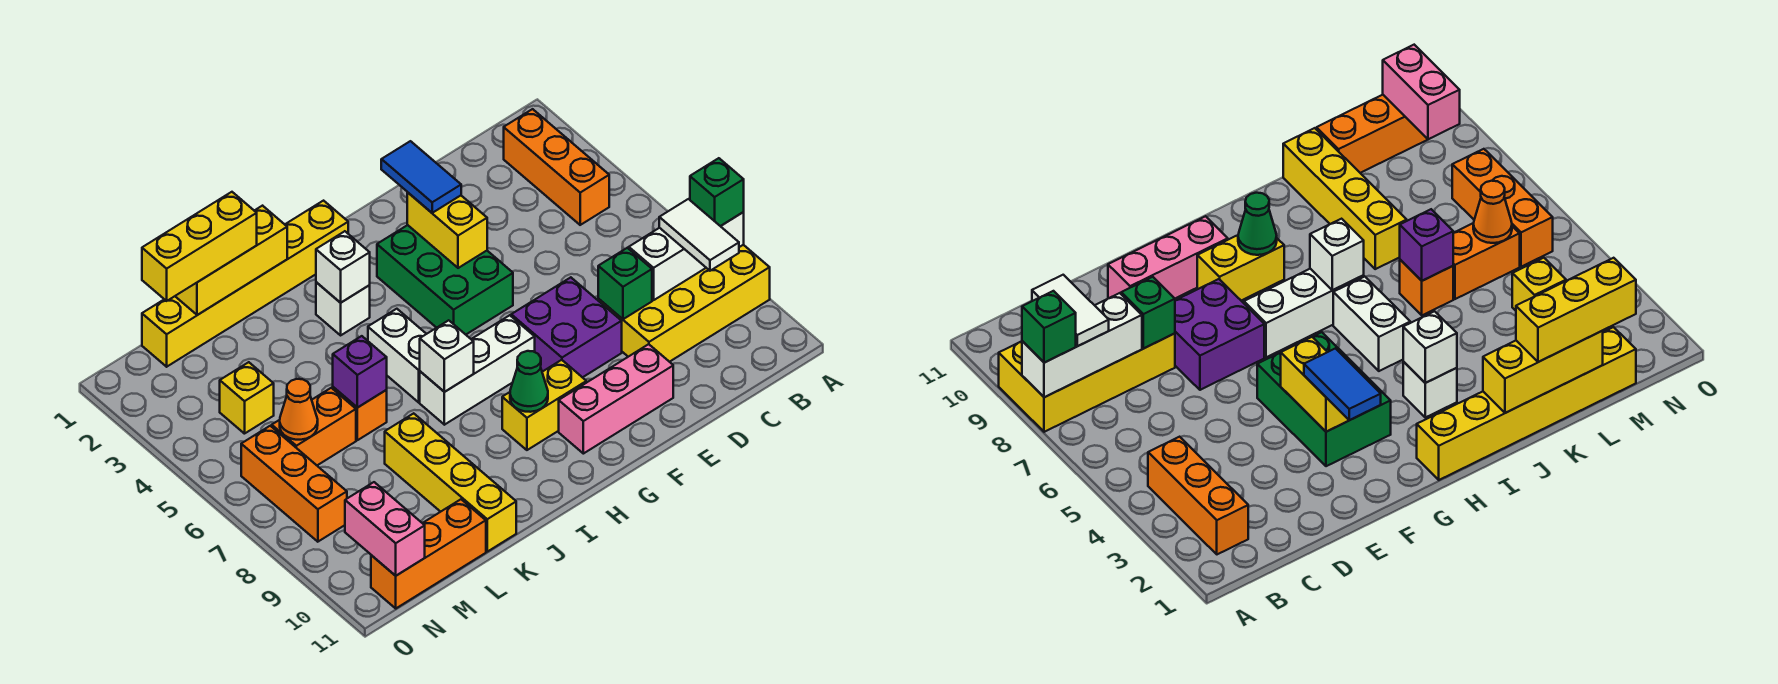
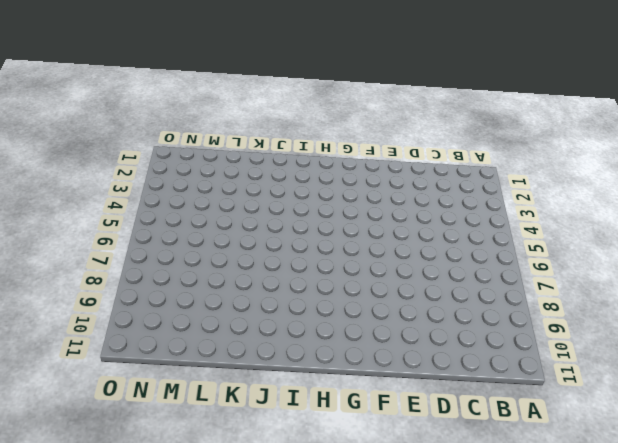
none -> yellow 2x4 brick [598,245,770,362]
none -> orange 1x3 brick [504,109,609,225]
none -> purple 2x2 brick [511,277,622,378]
none -> pink 1x3 brick [559,344,673,454]

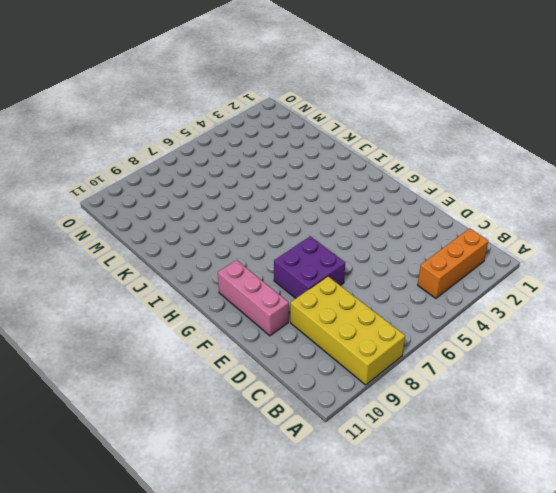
none -> green 2x3 brick [377,225,513,335]
none -> white 1x3 brick [420,315,535,425]
none -> yellow 1x2 brick [502,360,586,450]
none -> yellow 1x6 brick [142,201,348,367]

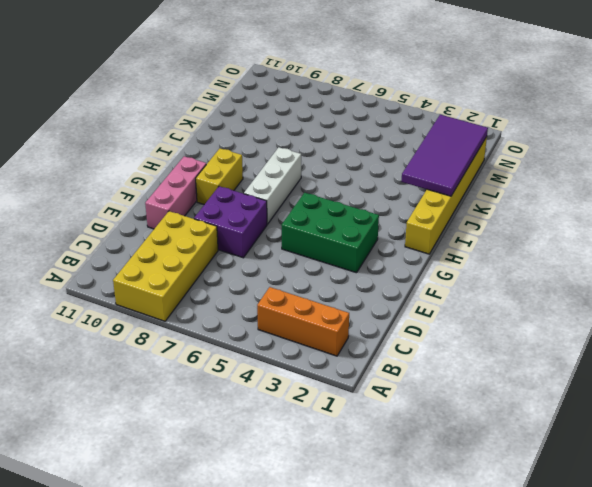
purple 2x4 tile [401,115,488,196] -> yellow 1x3 brick [175,206,287,315]
none -> white 1x1 brick [316,282,370,335]
none -> white 1x2 brick [368,309,426,402]
none -> orange 1x1 brick [333,387,387,440]
none -> yellow 1x4 brick [385,413,516,552]

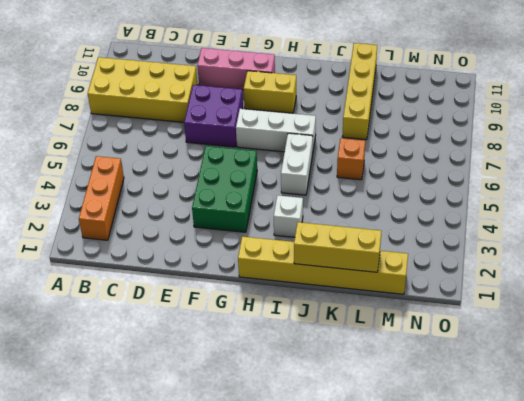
none -> orange 1x2 brick [272,388,356,465]
none -> orange 1x3 brick [371,499,486,608]
none -> yellow 1x1 brick [220,362,274,434]
none -> orange 1x3 brick [241,426,347,542]

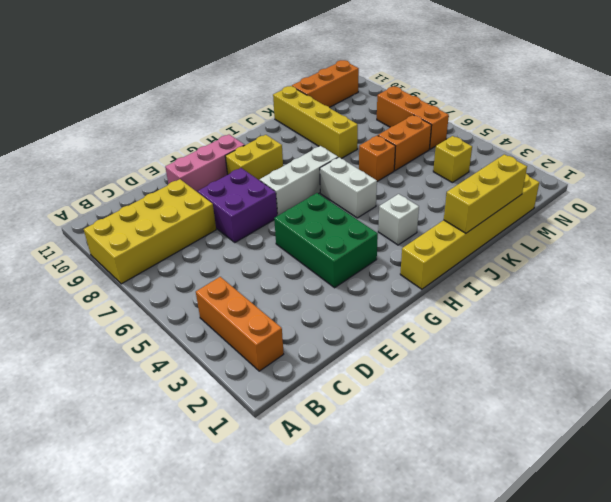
none -> white 1x3 brick [629,212,744,300]
none -> green 1x1 brick [598,248,652,319]
none -> yellow 1x2 brick [407,193,487,268]
none -> green 1x1 cone [510,351,548,412]

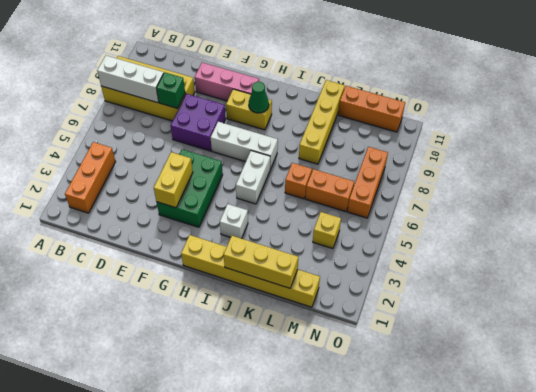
none -> white 1x1 brick [316,231,370,303]
none -> white 1x1 brick [420,320,474,392]
none -> purple 1x1 brick [333,336,387,408]
none -> orange 1x1 cone [280,379,318,440]

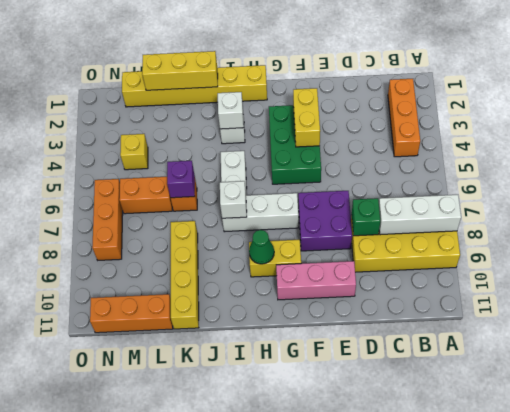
none -> orange 1x1 cone [280,379,318,440]
none -> pink 1x2 brick [345,482,425,576]
none -> green 1x1 brick [690,158,744,226]
none -> white 1x2 tile [659,199,739,271]

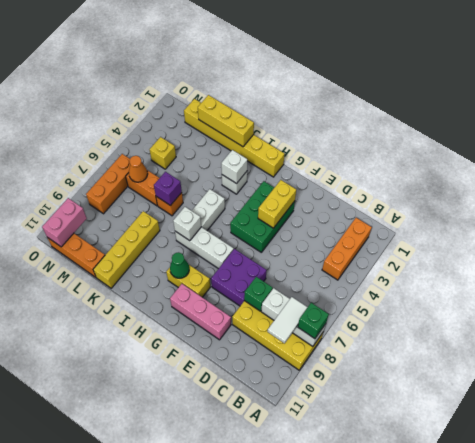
none -> blue 1x2 tile [381,141,461,213]
none -> yellow 1x3 brick [142,192,257,301]

